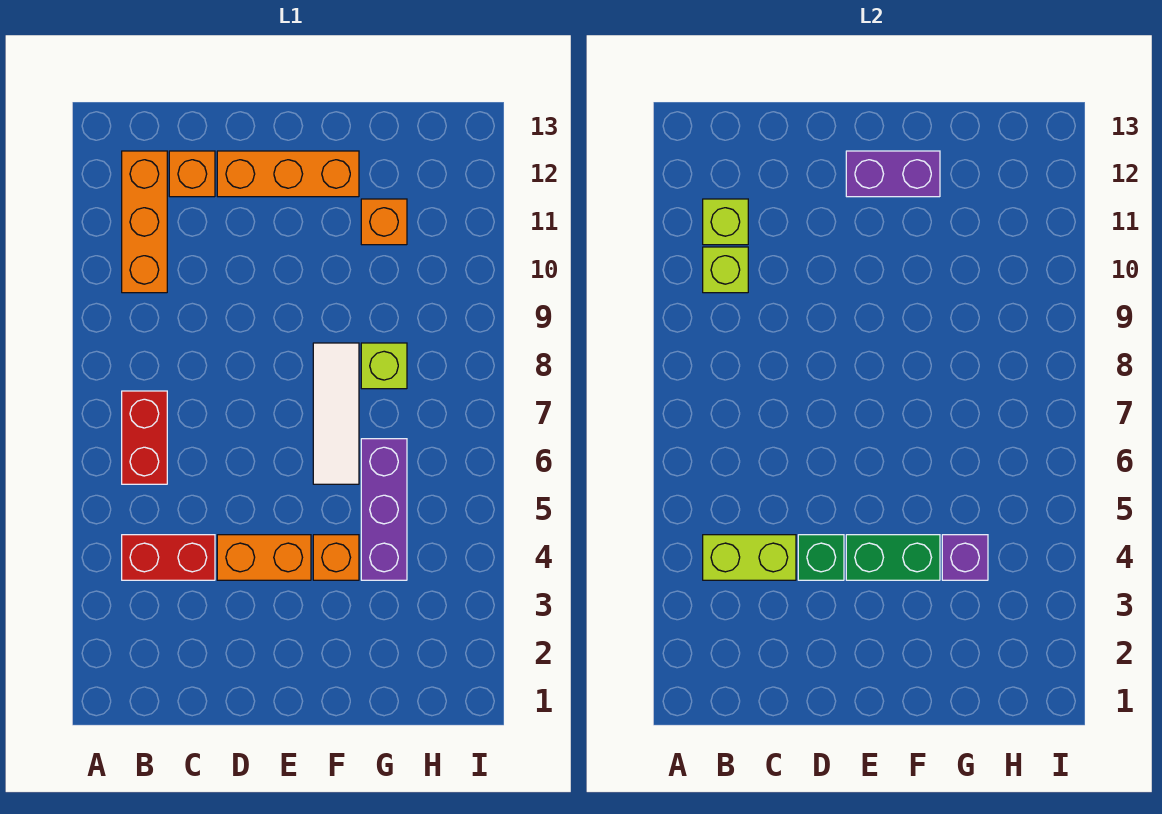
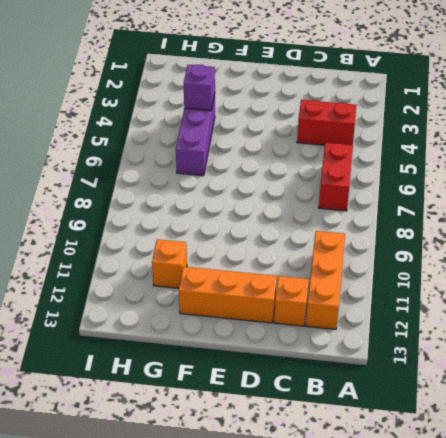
none -> orange 1x2 brick [217,535,311,580]
none -> orange 1x1 brick [313,535,359,580]
none -> white 1x3 tile [313,343,359,484]

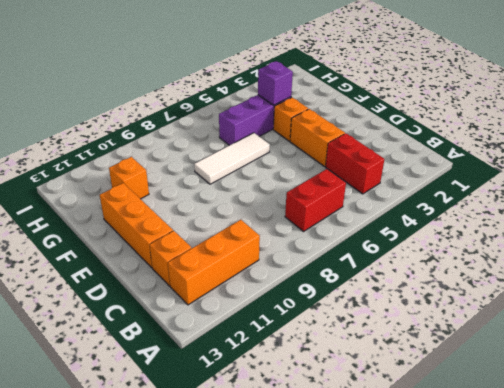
none -> lime 1x1 brick [361,343,407,389]
none -> lime 1x2 brick [703,535,796,580]
none -> lime 1x1 brick [703,247,748,293]

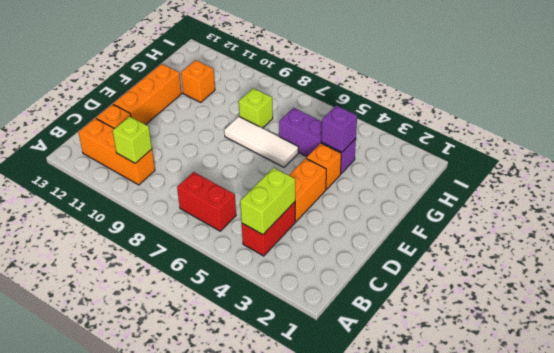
none -> lime 1x1 brick [703,199,748,245]
none -> green 1x1 brick [798,535,844,580]
none -> green 1x2 brick [846,535,940,580]

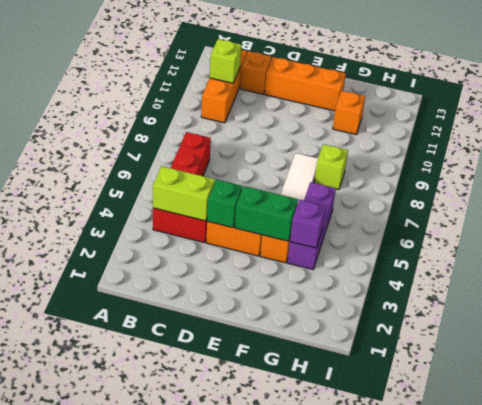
none -> lime 1x1 brick [703,247,748,293]
none -> purple 1x2 brick [846,151,940,197]

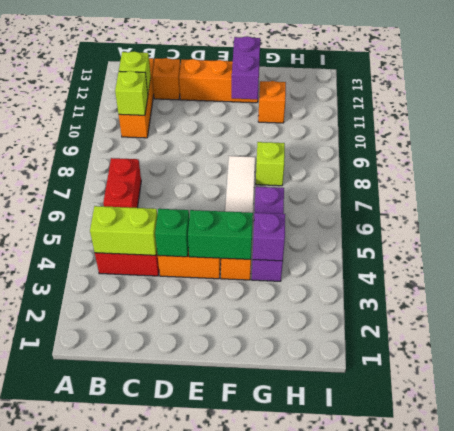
purple 1x2 brick [232,36,260,99] -> purple 1x2 brick turned to [846,151,940,197]

